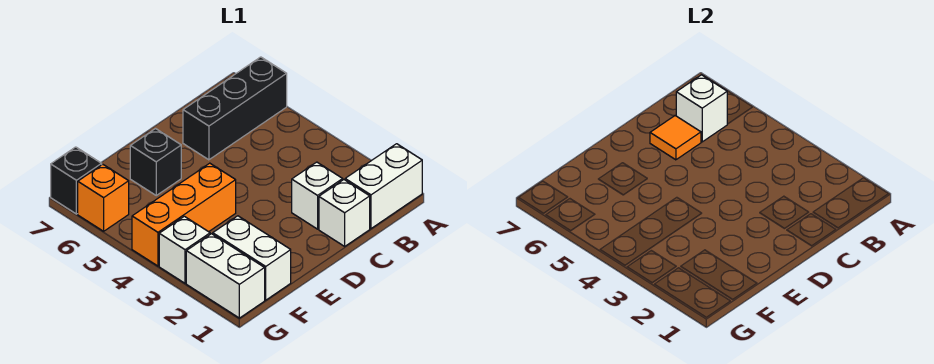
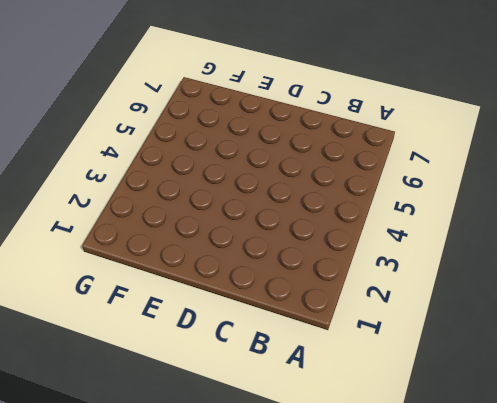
none -> white 1x2 brick [345,144,422,228]
none -> black 1x3 brick [183,57,287,160]
none -> white 1x1 brick [319,180,370,246]

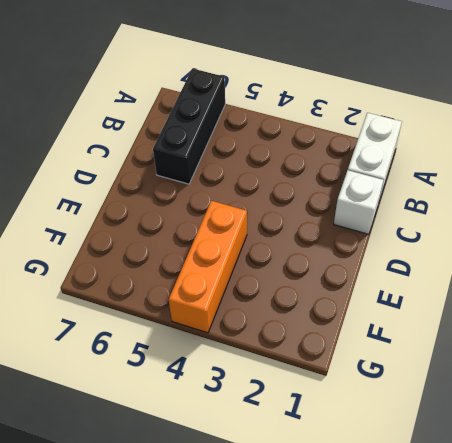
none -> white 1x1 brick [292,162,343,229]
none -> black 1x1 brick [130,129,181,195]
none -> white 1x2 brick [213,216,291,300]

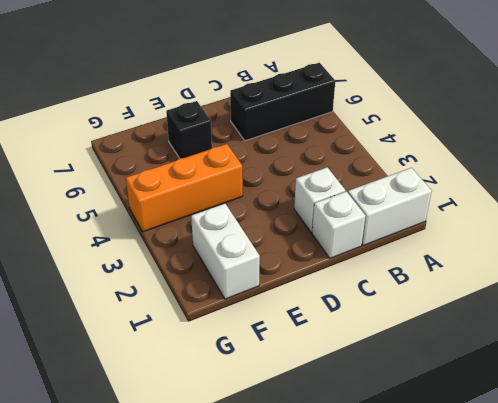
none -> white 1x2 brick [186,234,265,318]
none -> white 1x1 brick [159,216,210,283]
none -> orange 1x1 brick [78,164,129,231]

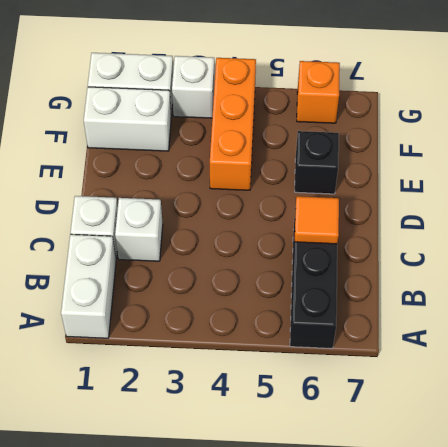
none -> black 1x1 brick [51,147,102,214]
none -> white 1x1 brick [676,75,727,142]

